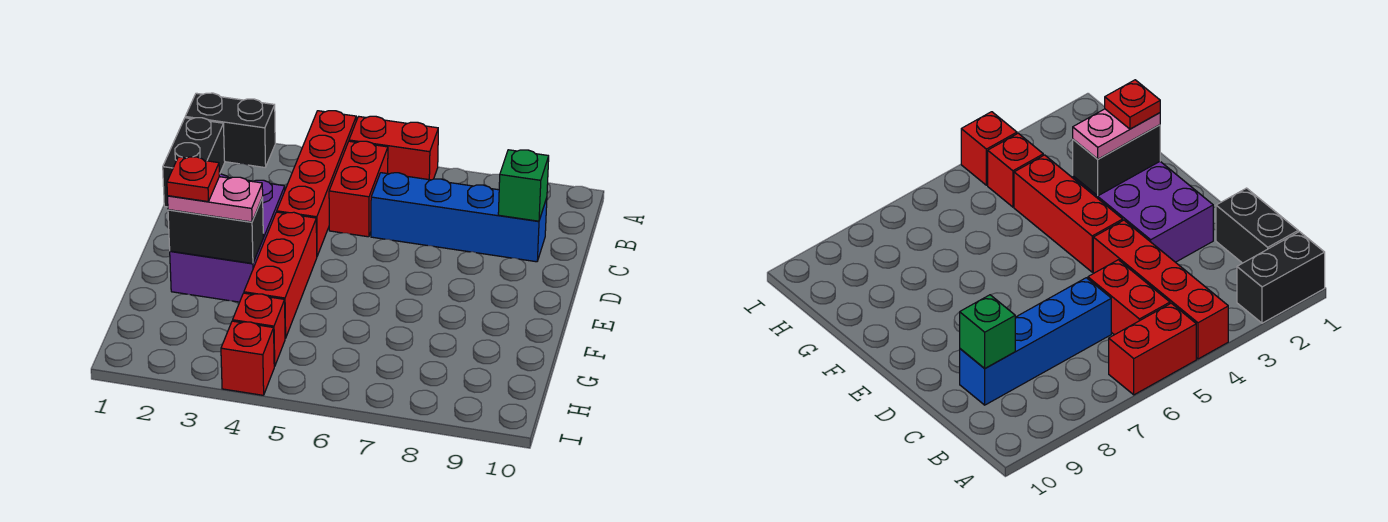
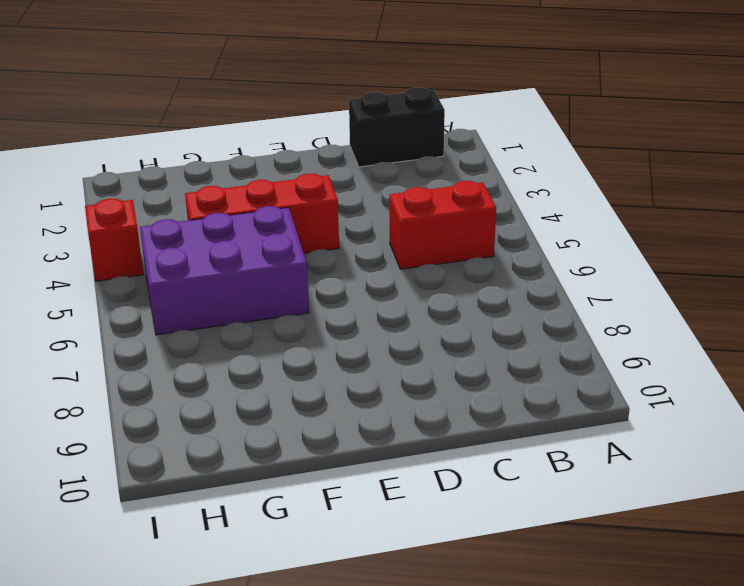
purple 2x3 brick [140,206,309,335] -> purple 2x3 brick moved to [170,174,285,302]
none -> black 1x2 brick [185,93,275,167]
none -> red 1x4 brick [277,111,356,256]
none -> red 1x2 brick [349,116,438,180]

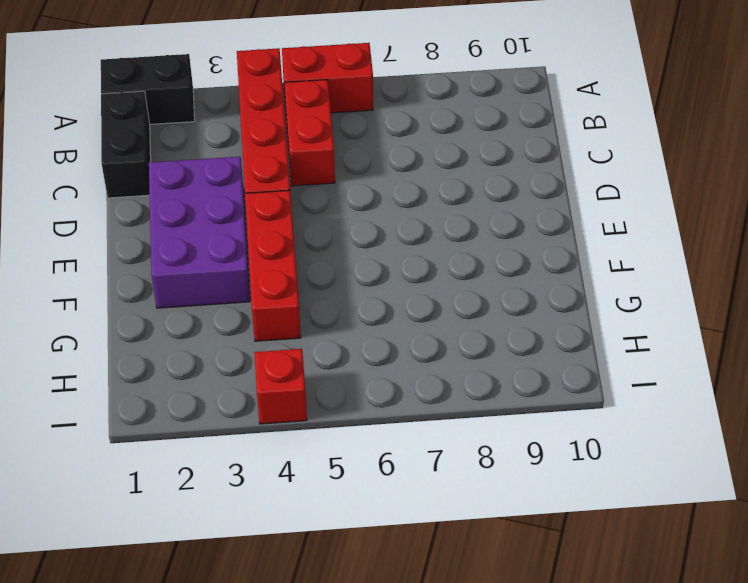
none -> blue 1x4 brick [371,173,547,262]
none -> red 1x1 brick [233,293,285,366]
none -> green 1x1 brick [498,150,549,221]

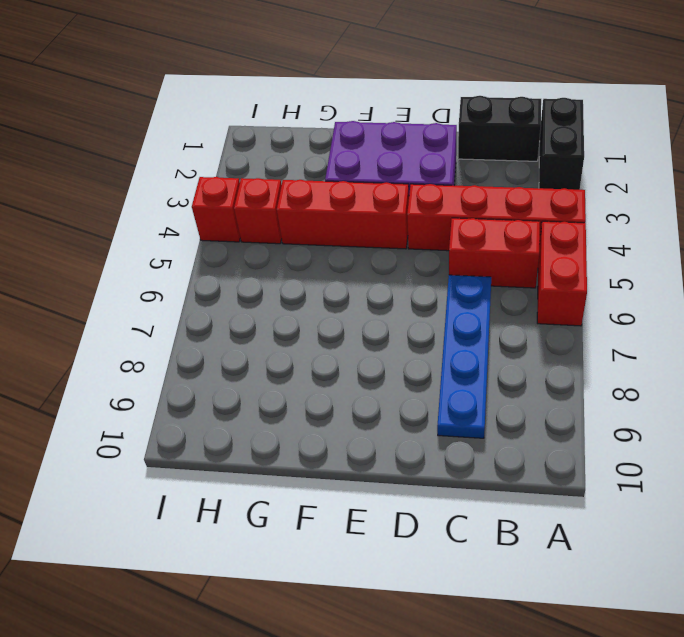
blue 1x4 plate [437,275,491,438] -> blue 1x4 brick [371,173,547,262]
none -> green 1x1 brick [498,150,549,221]
none -> black 1x2 brick [168,198,263,264]
none -> pink 1x2 plate [168,177,263,222]

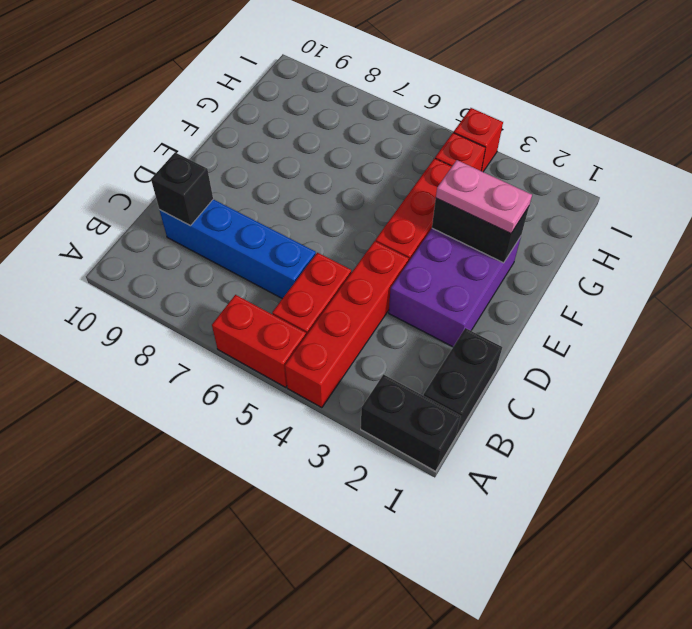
black 1x1 brick [151,153,213,226] -> green 1x1 brick [498,150,549,221]
none -> red 1x1 plate [167,157,219,202]

